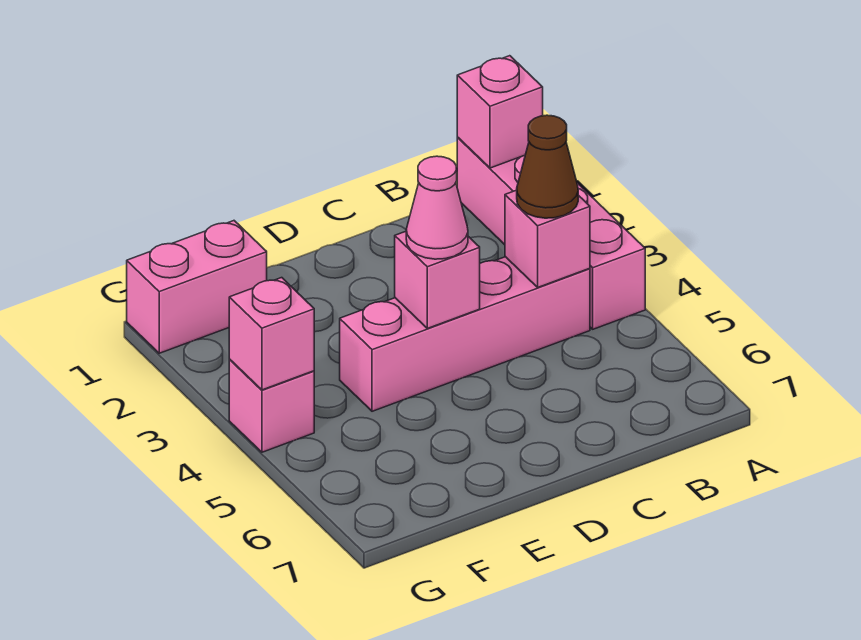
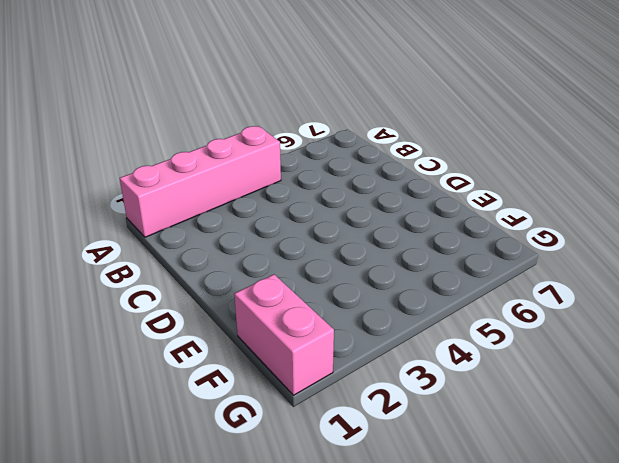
none -> pink 1x4 brick [340,257,590,411]
none -> pink 1x1 brick [229,360,314,452]

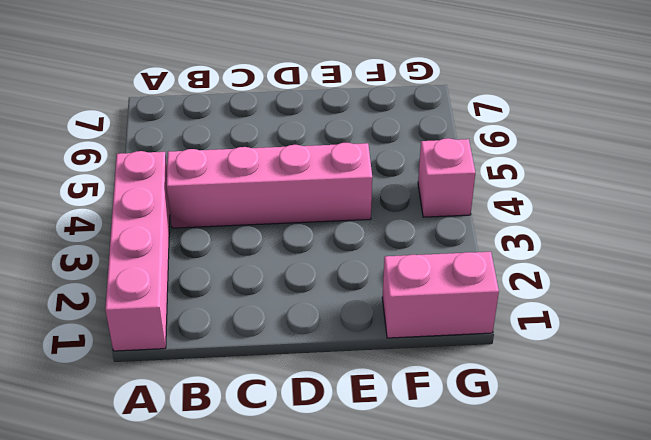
none -> pink 1x1 brick [457,56,543,168]
none -> pink 1x1 brick [505,190,590,287]

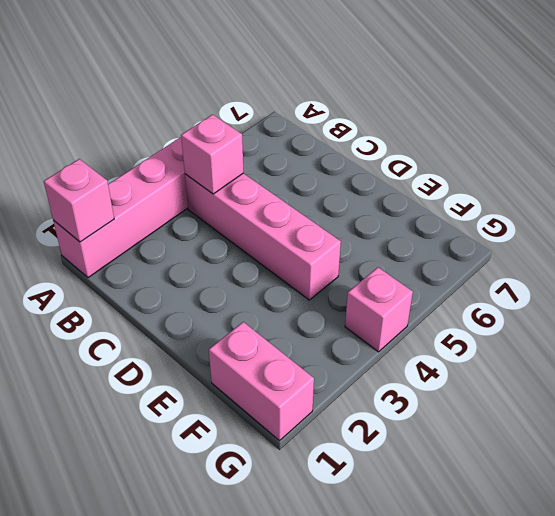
none -> pink 1x1 brick [395,231,480,328]
none -> pink 1x1 brick [229,278,314,390]

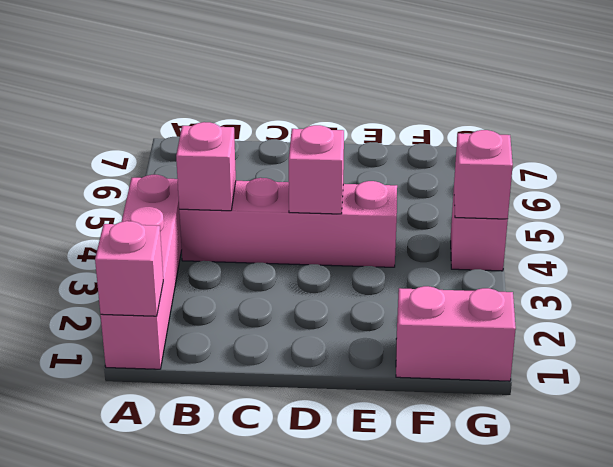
none -> brown 1x1 cone [517,115,578,218]
none -> pink 1x1 cone [406,156,468,259]

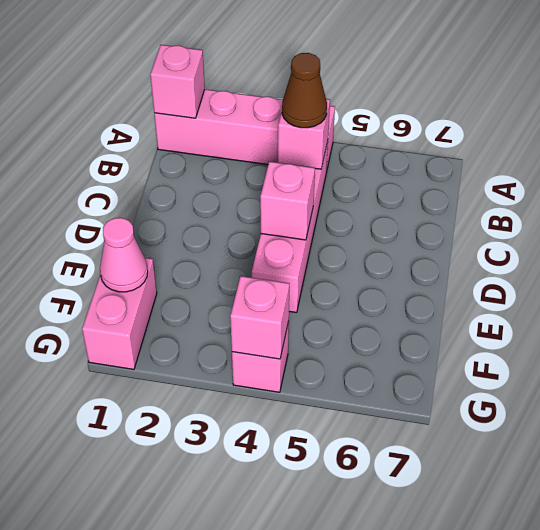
pink 1x1 cone [100,218,148,292] -> pink 1x1 cone moved to [406,156,468,259]

